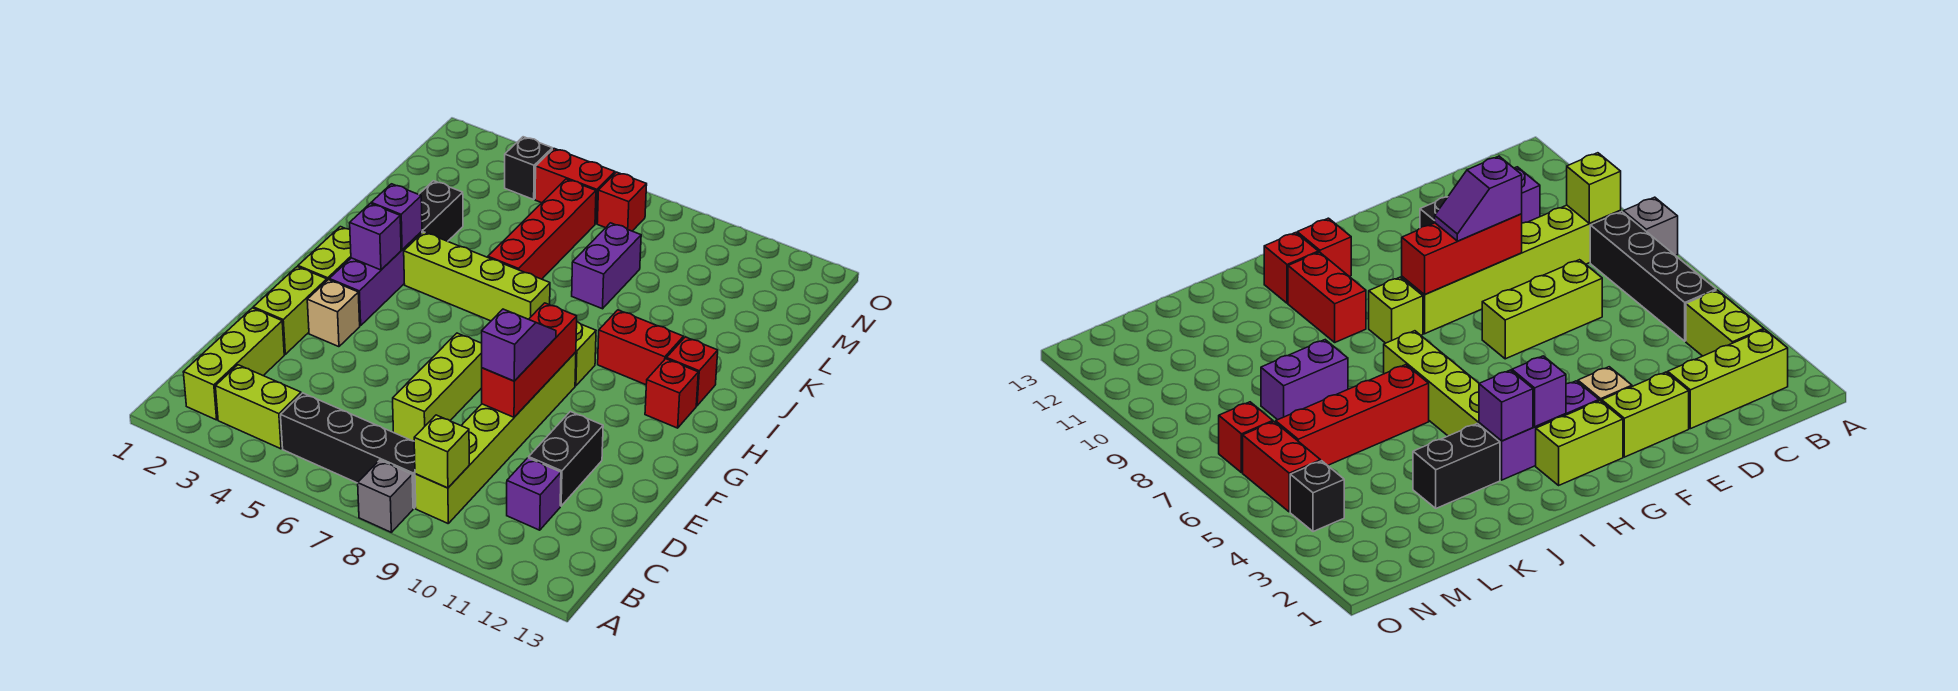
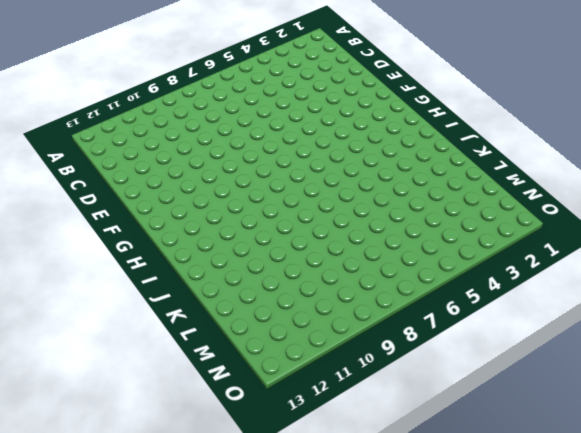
none -> grey 1x1 brick [358,460,413,532]
none -> lime 1x3 brick [183,308,284,420]
none -> lime 1x2 brick [215,365,301,449]

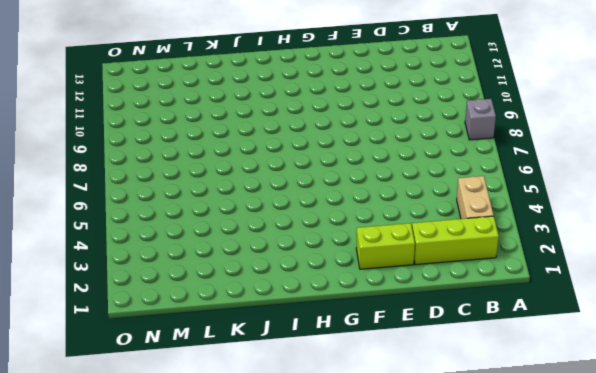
tan 1x2 brick [457,176,494,219] -> lime 1x2 brick [215,365,301,449]
none -> black 1x4 brick [281,393,416,508]
none -> lime 1x6 brick [415,352,576,523]
none -> purple 1x1 brick [507,458,561,530]

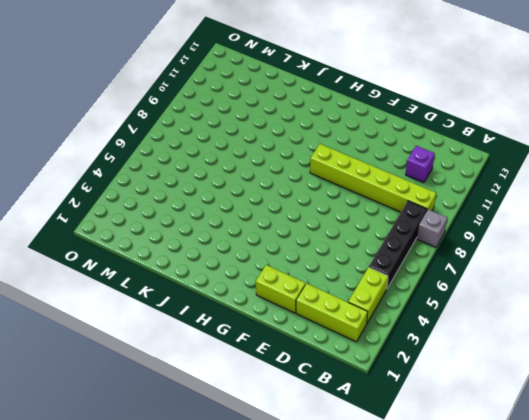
none -> lime 1x3 brick [393,333,482,441]
none -> black 1x2 brick [529,411,603,506]
none -> tan 1x1 brick [307,280,360,347]

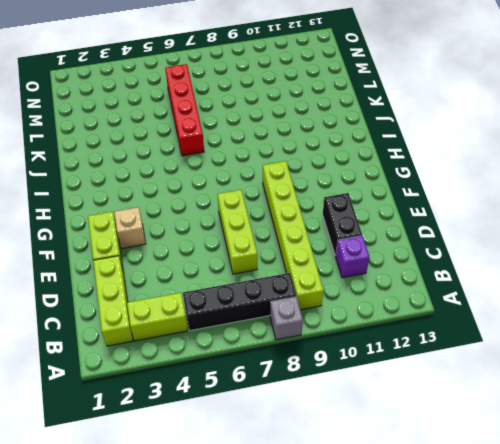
none -> lime 1x2 brick [298,227,351,280]
none -> purple 1x3 brick [329,231,422,326]
none -> lime 1x1 brick [575,322,596,386]

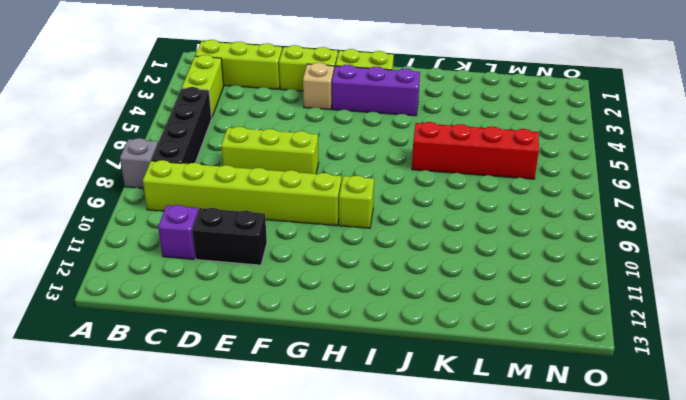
none -> red 1x1 brick [645,359,698,428]
none -> lime 1x4 brick [404,232,550,321]
none -> red 1x2 brick [598,310,683,385]

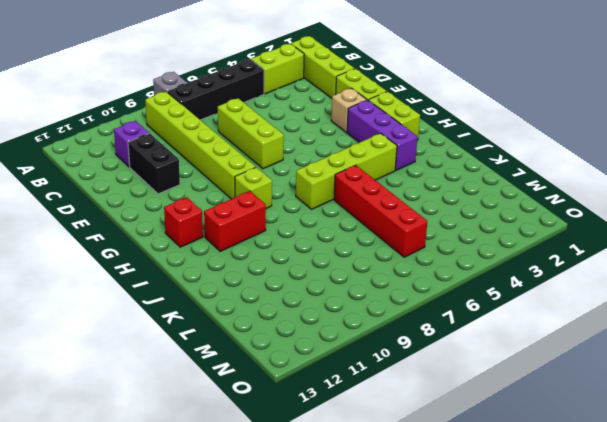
none -> red 1x1 brick [666,337,718,406]
none -> black 1x2 brick [419,181,463,241]
none -> purple 1x2 brick [572,223,641,309]

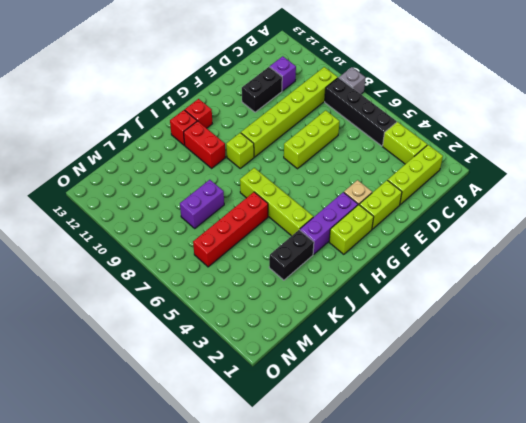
none -> black 1x1 brick [505,137,552,199]
none -> red 1x2 brick [535,149,615,224]
none -> red 1x1 brick [597,172,647,231]

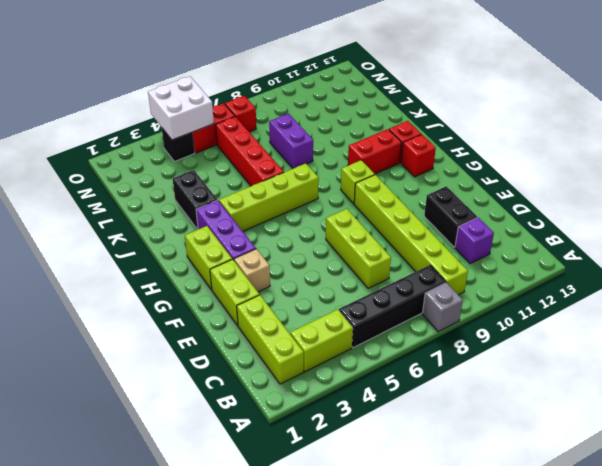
white 2x2 brick [148,76,214,140] -> none
none -> lime 1x1 brick [414,415,469,488]
none -> red 1x3 brick [482,303,577,417]
none -> purple 1x1 brick [350,204,401,270]

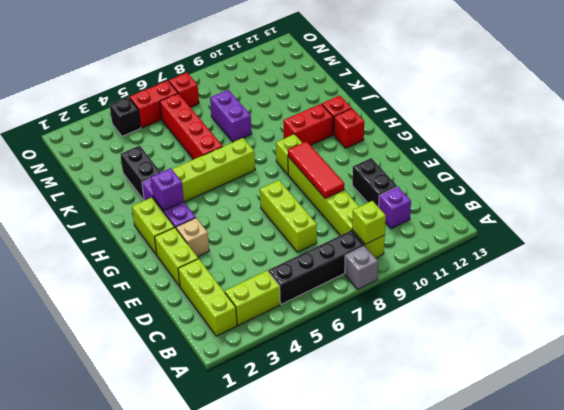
red 1x3 tile [288,141,344,198] -> red 1x3 brick [482,303,577,417]
none -> purple 1x1 brick [371,184,422,250]
none -> purple 1x2 slope [482,309,556,381]

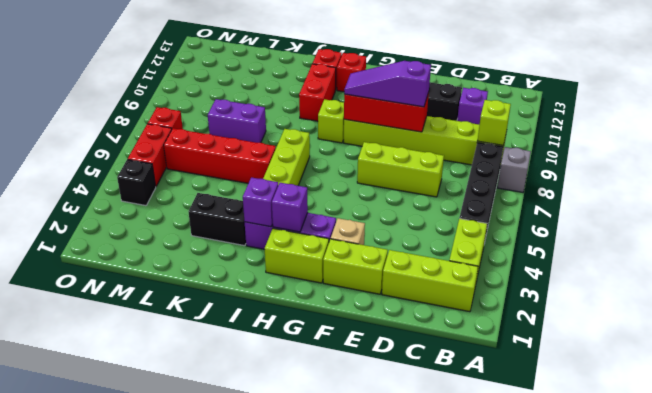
purple 1x3 slope [344,61,431,107] -> purple 1x2 slope [482,309,556,381]

